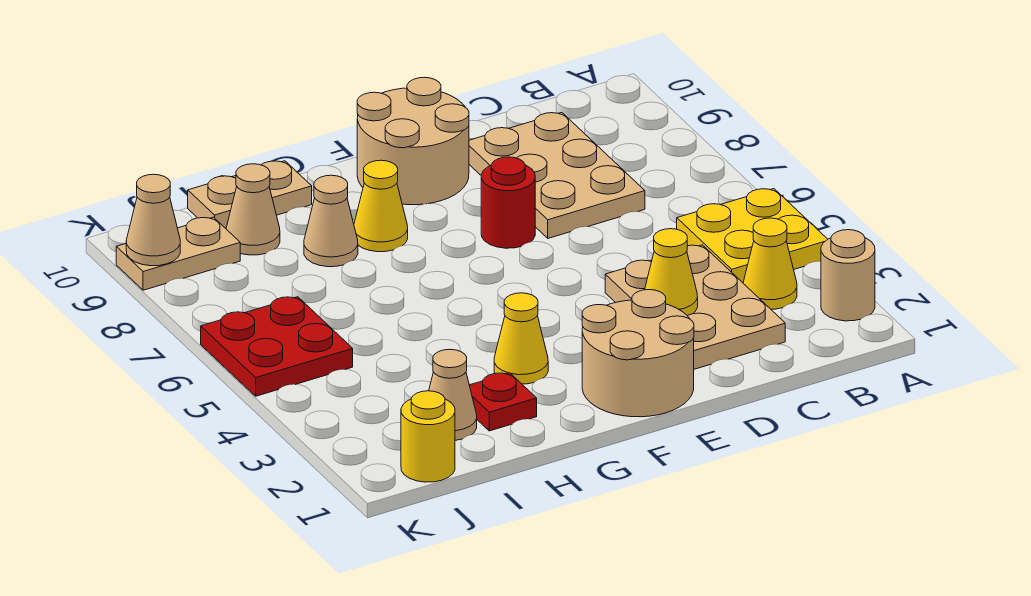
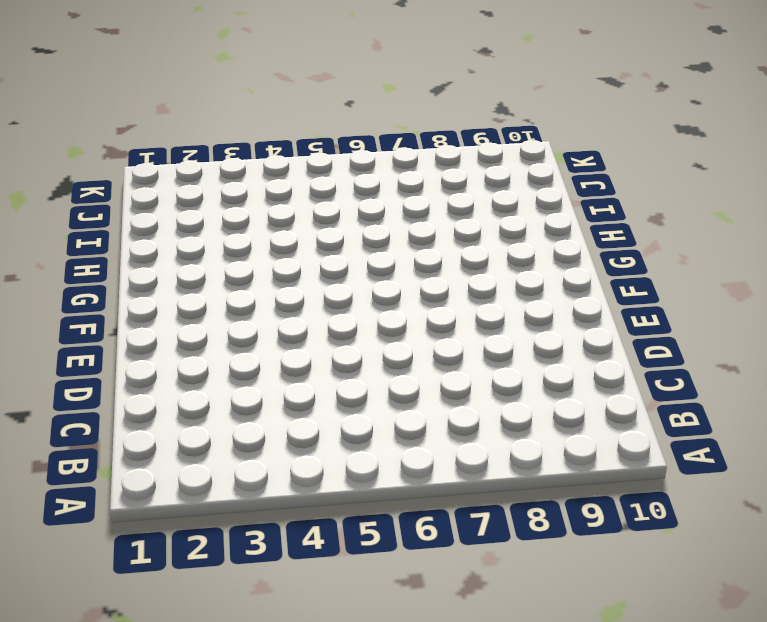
none -> tan 1x1 round brick [821,230,875,321]
none -> yellow 2x2 plate [677,189,828,283]
none -> yellow 1x1 cone [743,218,797,309]

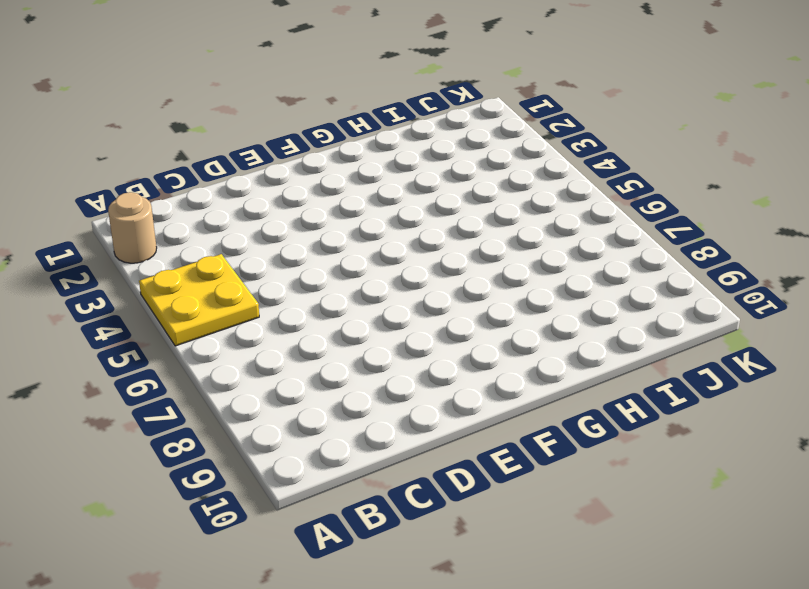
none -> yellow 1x1 cone [743,218,797,309]
none -> tan 2x3 plate [605,245,785,369]
none -> tan 2x3 plate [469,113,645,238]

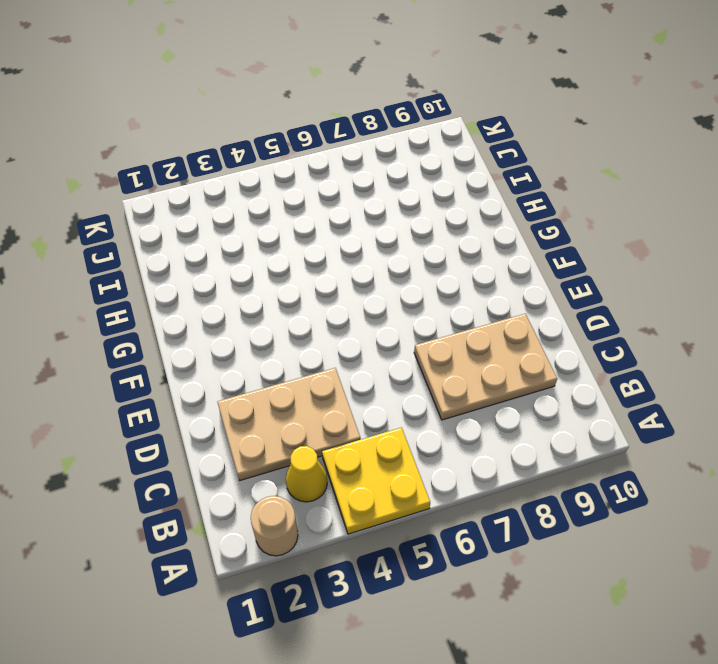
none -> tan 2x2 round brick [582,290,694,417]
none -> red 1x1 round brick [481,157,535,248]
none -> tan 2x2 round brick [357,77,469,205]

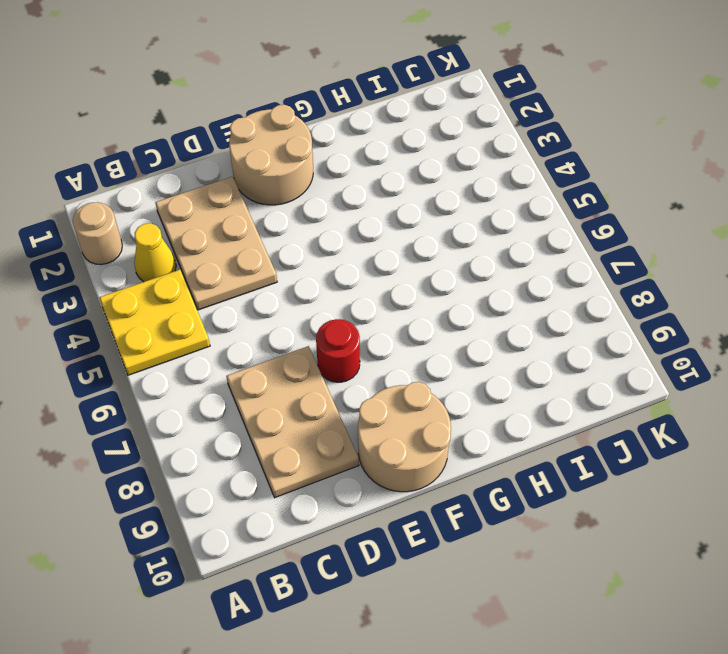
none -> yellow 1x1 cone [494,293,548,384]
none -> yellow 1x1 cone [354,160,408,252]
none -> red 1x1 plate [469,373,537,431]

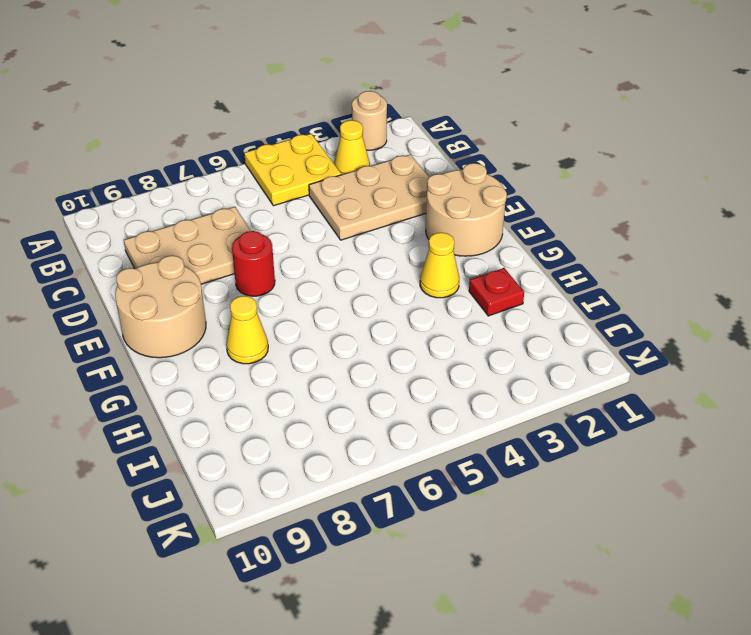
none -> tan 1x1 cone [304,175,358,267]
none -> tan 1x2 plate [188,161,312,228]
none -> tan 1x1 cone [429,349,477,440]

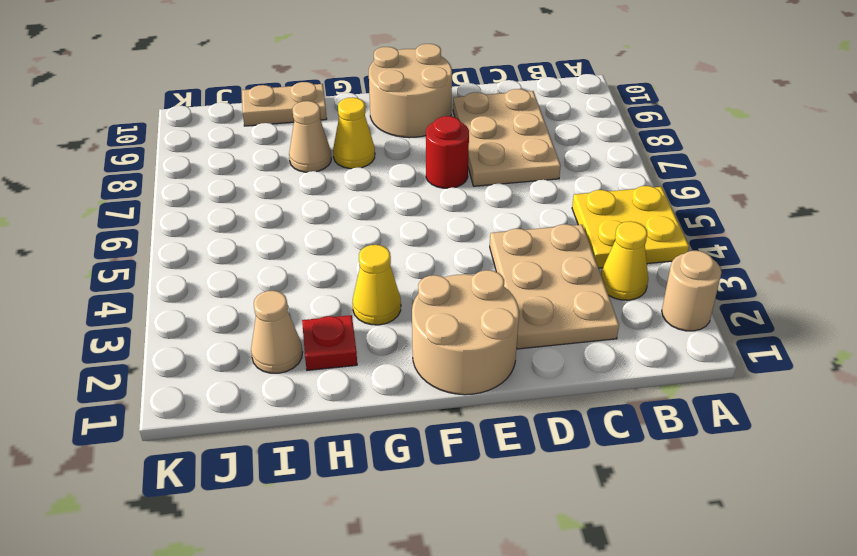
none -> tan 1x1 cone [226,164,280,255]
none -> yellow 1x1 round brick [401,391,455,482]
none -> red 2x2 plate [201,297,353,396]

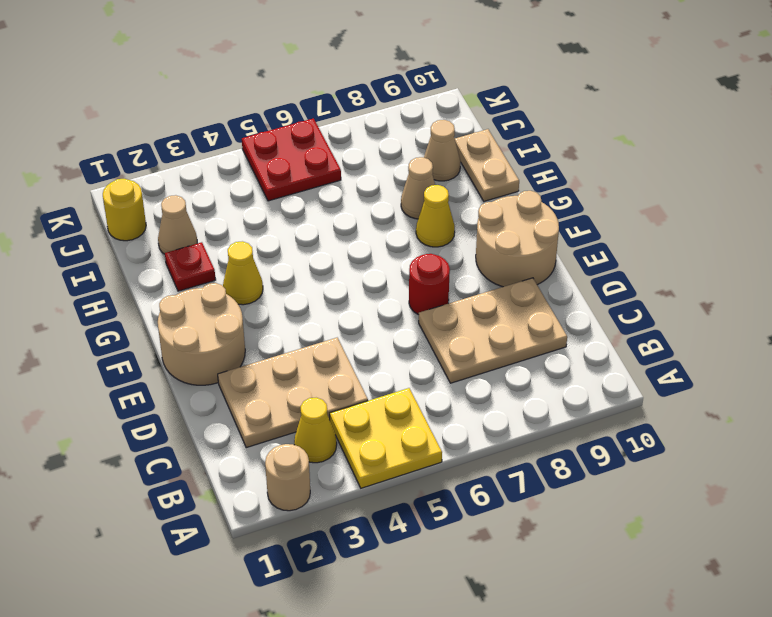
none -> tan 1x2 plate [116,217,240,290]
none -> yellow 1x1 cone [645,229,698,316]
none -> tan 1x1 cone [126,174,180,266]

